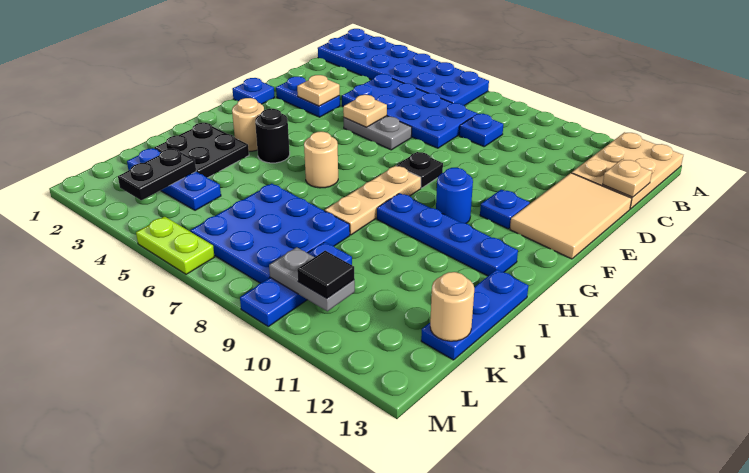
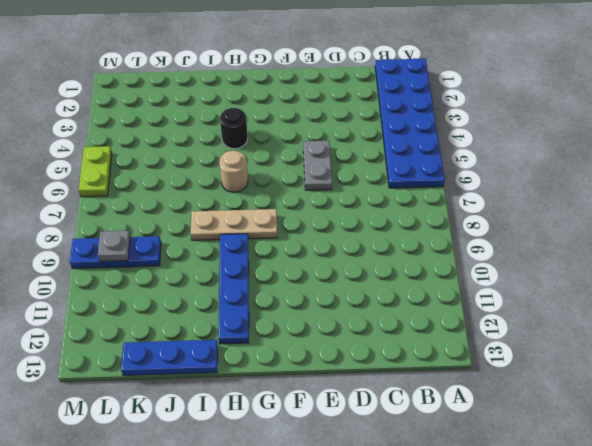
grey 1x1 plate [98,231,130,261] -> grey 1x2 plate [269,247,355,311]
none -> tan 2x3 plate [572,132,683,209]
none -> blue 2x4 plate [342,74,477,148]
none -> blue 1x1 plate [459,114,503,147]

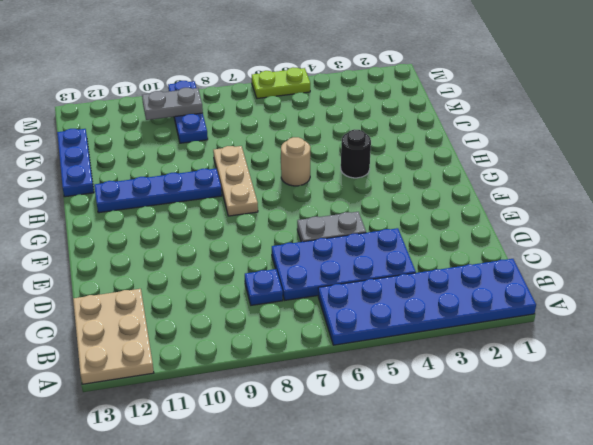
none -> tan 2x3 tile [510,173,632,259]
none -> blue 1x2 plate [276,77,340,117]
none -> blue 1x1 plate [232,78,275,104]

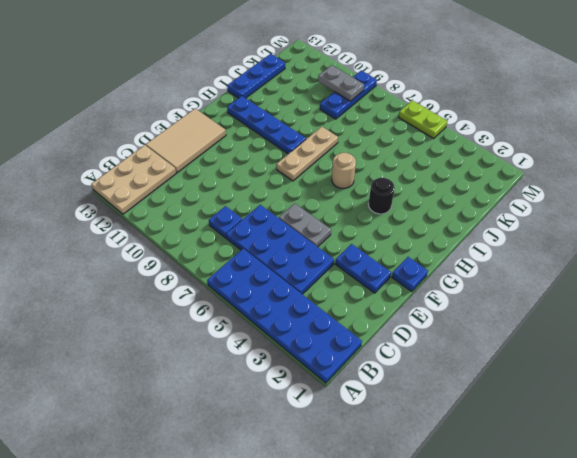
none -> black 1x1 plate [397,152,443,188]
none -> blue 1x1 plate [480,189,530,229]
none -> blue 1x1 round brick [436,168,473,224]

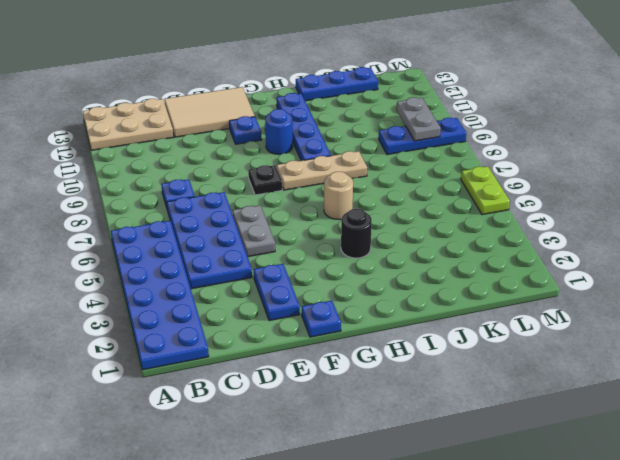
none -> tan 1x1 round brick [232,98,264,151]
none -> black 2x2 plate [154,123,249,178]
none -> blue 3x3 plate [190,184,350,283]

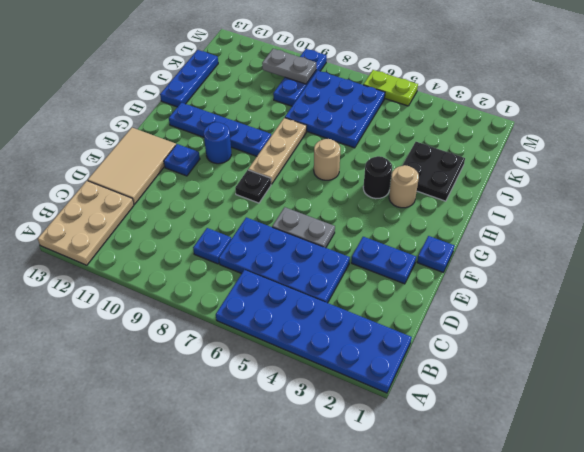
none -> blue 1x3 plate [127,148,221,210]
none -> tan 1x1 plate [603,159,652,197]
none -> tan 1x1 plate [297,75,340,106]

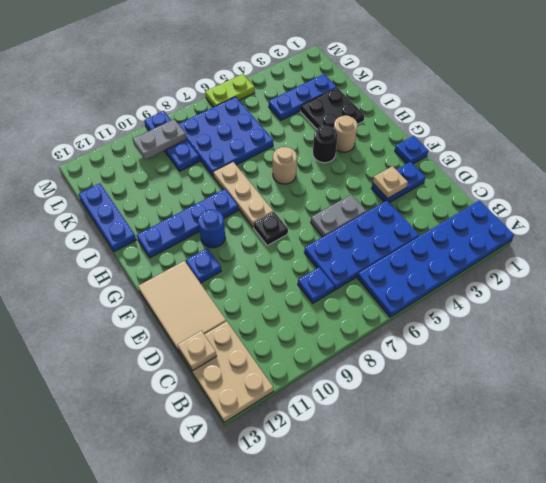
none -> tan 1x1 plate [343,95,387,127]
none -> black 1x2 plate [118,149,196,200]
none -> tan 1x1 round brick [430,272,474,341]

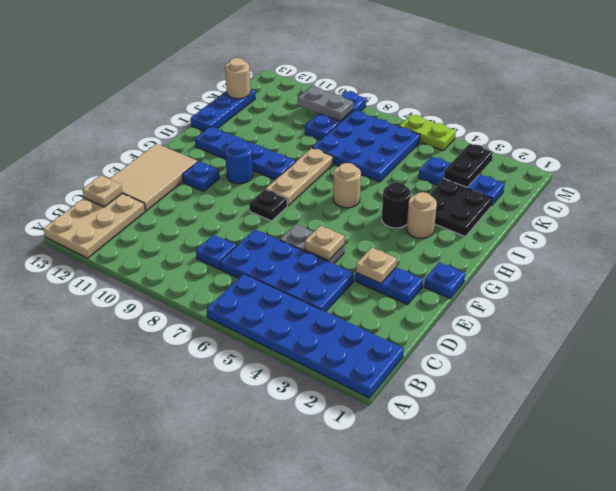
none -> black 1x1 tile [297,251,354,298]

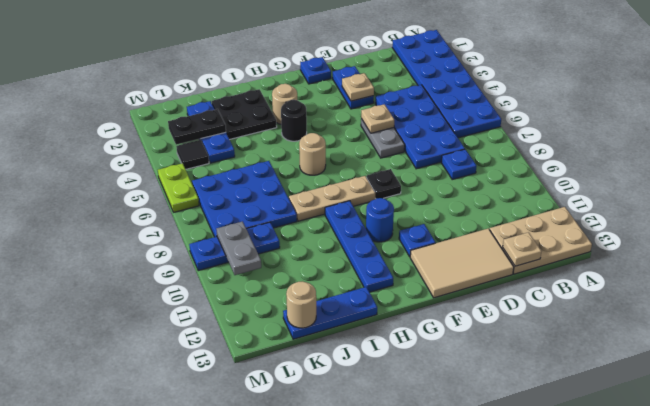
black 1x1 tile [176,140,209,169] -> black 1x1 tile moved to [297,251,354,298]

